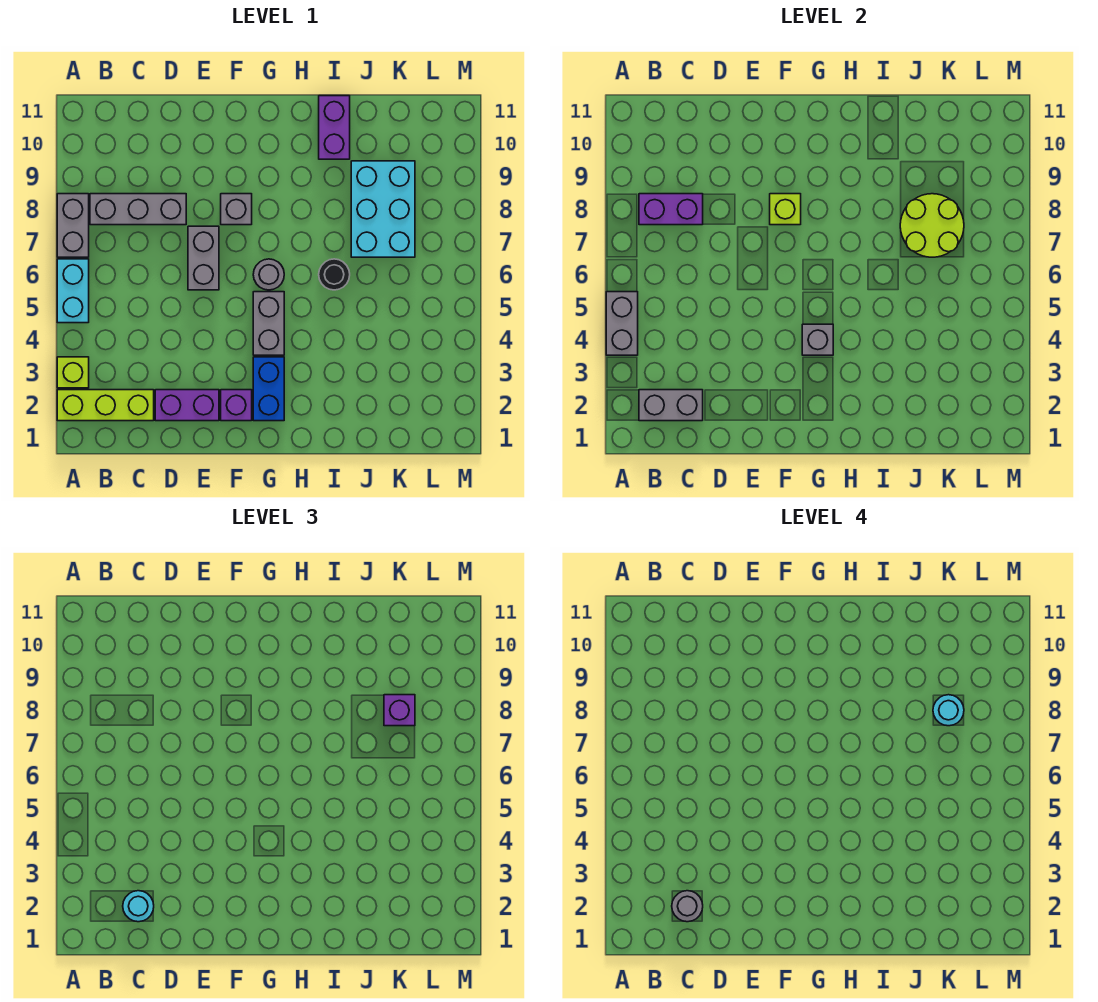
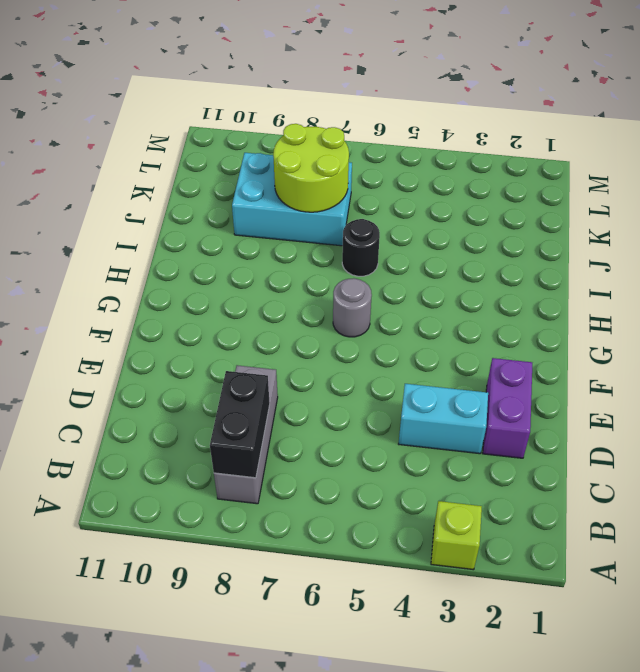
black 1x2 brick [210,371,270,478] -> purple 1x2 brick [639,194,703,225]
cyan 1x2 brick [399,384,488,454] -> cyan 1x2 brick moved to [57,259,89,323]
none -> lime 1x3 brick [57,390,154,421]
none -> grey 1x2 brick [57,194,89,257]
none -> grey 1x2 brick [188,226,219,290]

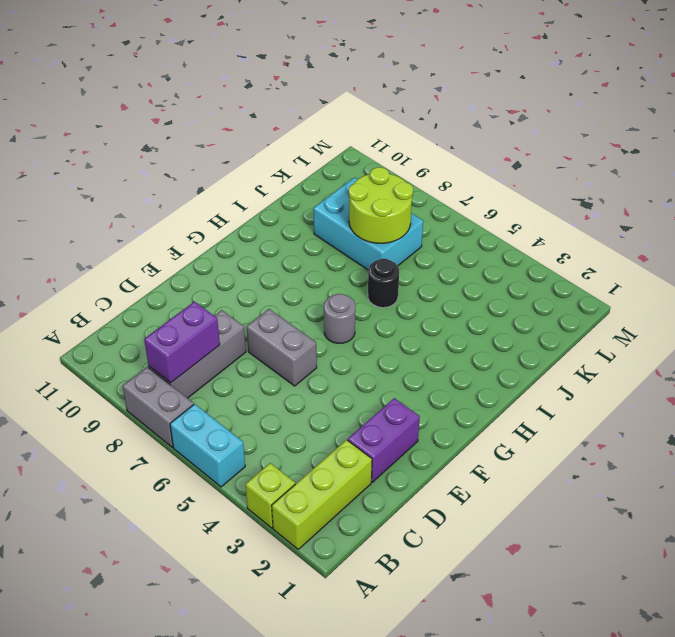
none -> purple 1x1 brick [221,390,252,421]
none -> grey 1x1 brick [221,194,252,225]
none -> blue 1x2 brick [253,357,284,421]

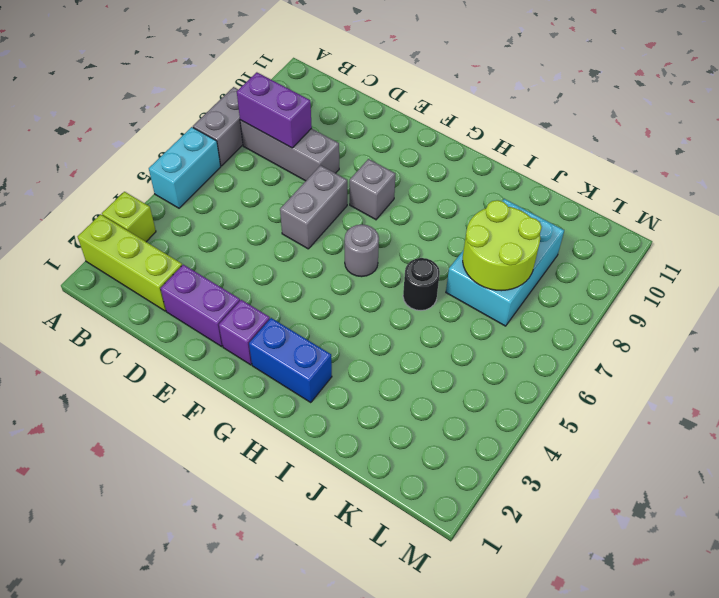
blue 1x2 brick [249,318,332,403] -> blue 1x2 brick turned to [253,357,284,421]
none -> grey 1x2 brick [253,292,284,355]
none -> purple 1x2 brick [319,96,350,159]
none -> grey 1x2 brick [606,292,638,355]

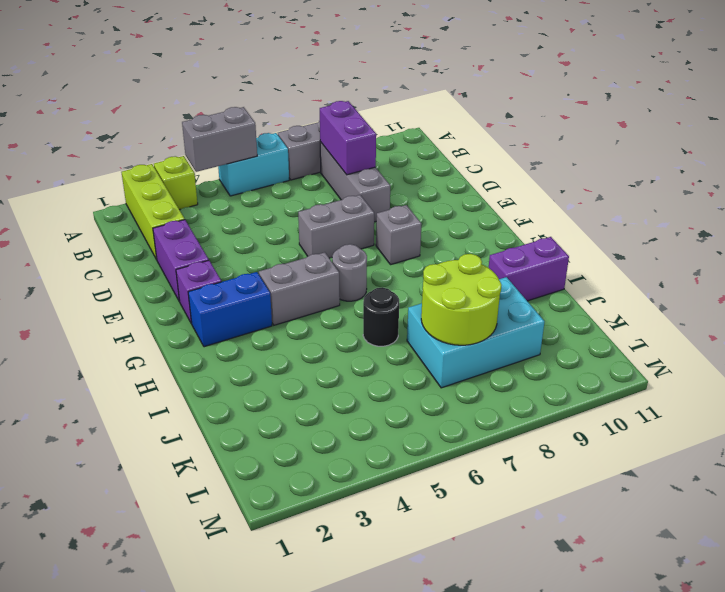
none -> grey 1x2 brick [639,390,703,421]
none -> lime 1x1 brick [770,194,801,225]
none -> grey 1x1 brick [802,324,833,355]

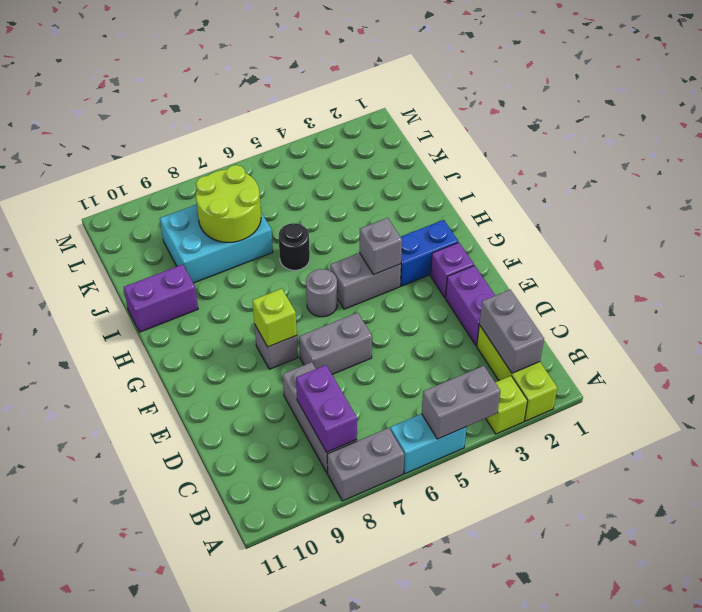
none -> cyan 1x1 round brick [123,891,154,922]
none -> purple 1x1 brick [384,695,415,726]
none -> grey 1x1 round brick [672,891,703,922]

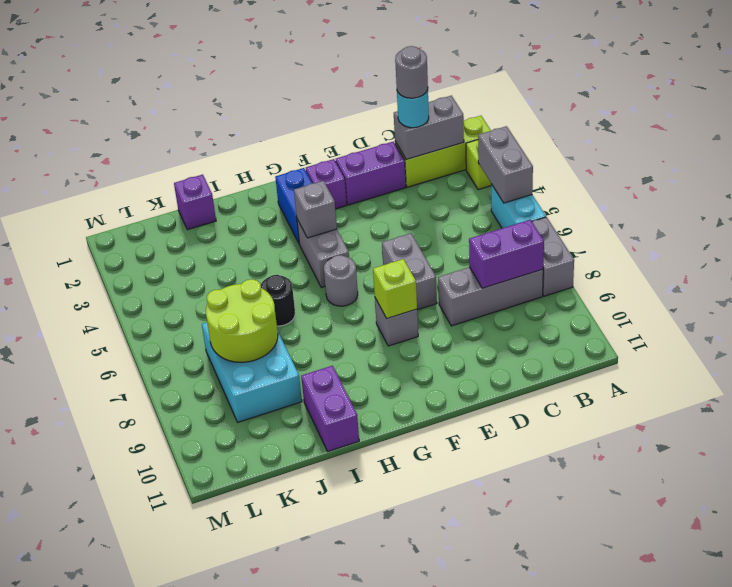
purple 1x1 brick [174,175,216,230] -> purple 1x1 brick moved to [384,695,415,726]
none -> cyan 1x1 round brick [933,695,964,726]

